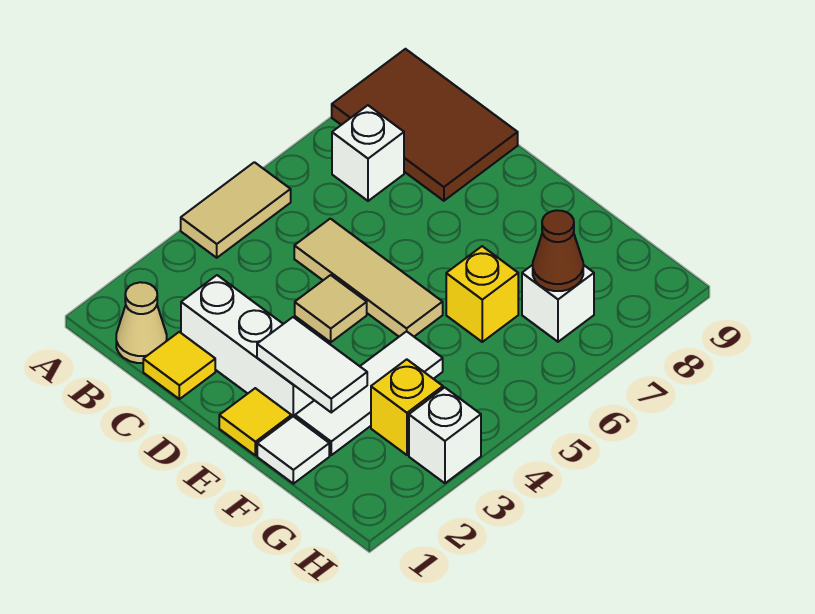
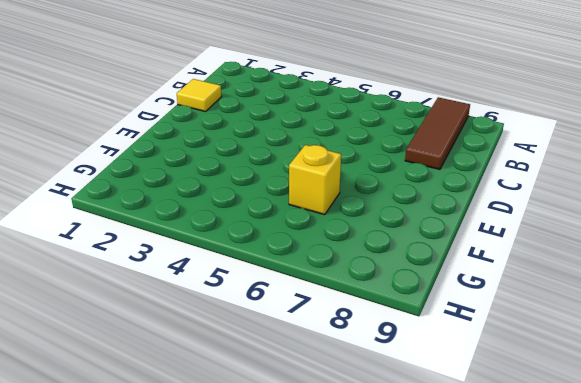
brown 1x3 tile [405,97,470,169] -> brown 2x3 tile [332,49,518,201]
none -> tan 1x2 tile [181,162,291,258]
none -> tan 1x1 cone [116,282,167,363]
none -> white 1x1 brick [332,105,404,201]

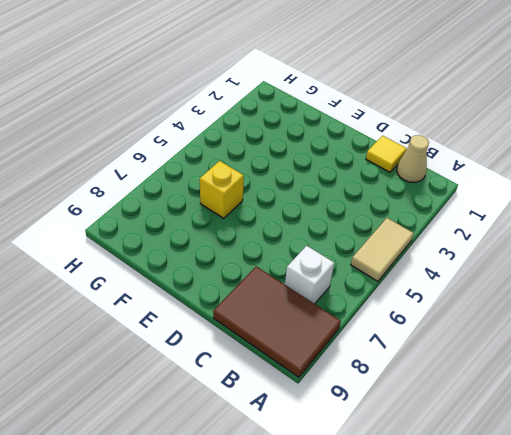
none -> white 1x3 brick [181,275,314,417]
none -> tan 1x3 tile [294,219,443,337]
none -> tan 1x1 tile [295,275,367,342]

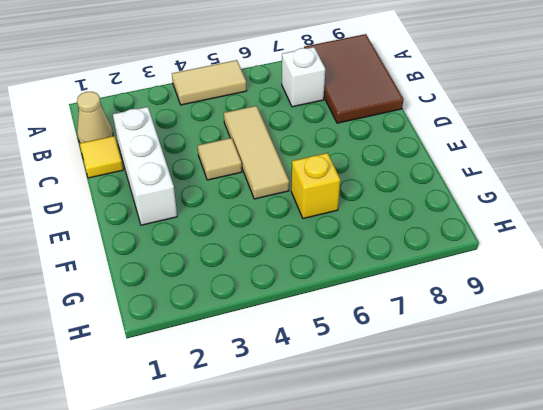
none -> yellow 1x1 tile [219,388,291,455]
none -> white 1x1 tile [257,416,329,484]
none -> white 1x3 tile [295,331,443,455]

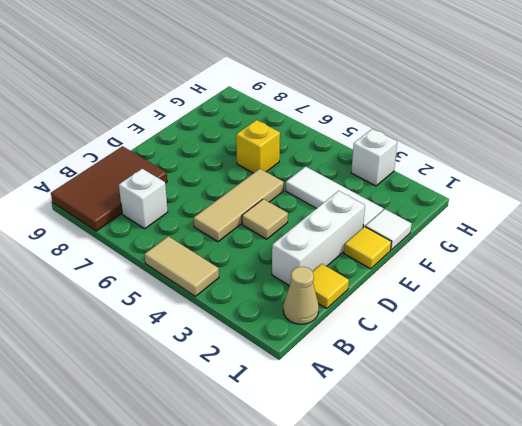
none -> yellow 1x1 brick [371,359,443,455]
none -> white 1x1 brick [522,265,594,342]
none -> white 1x2 tile [257,317,367,412]

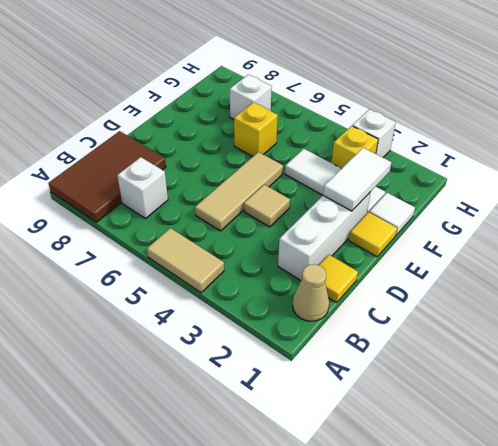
none -> brown 1x1 cone [533,210,583,291]

